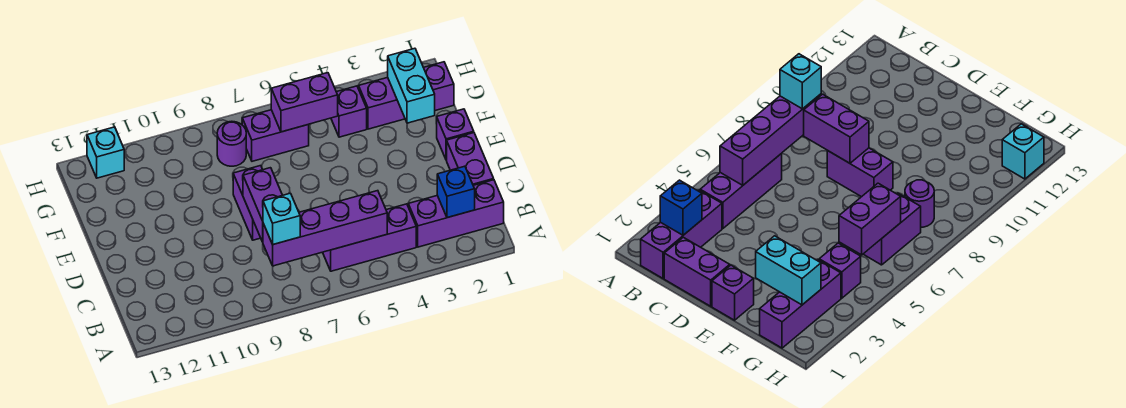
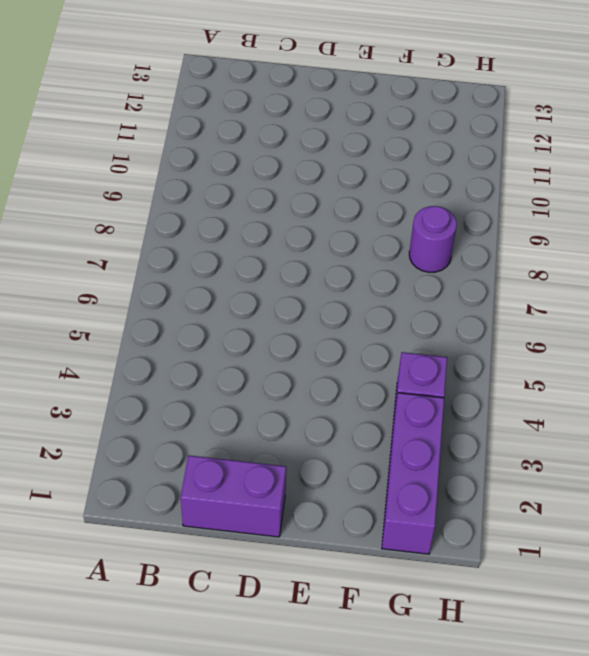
none -> purple 1x3 brick [408,180,504,247]
none -> purple 1x3 brick [323,204,416,271]
none -> purple 1x2 brick [233,166,263,240]

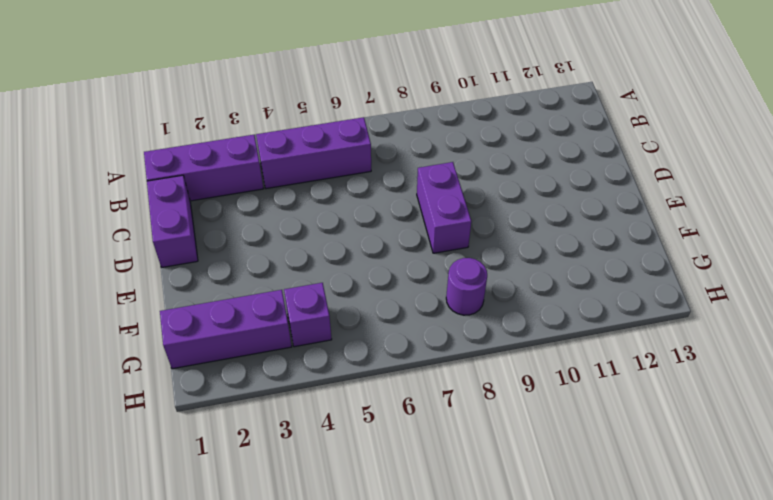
none -> purple 1x1 brick [436,109,474,160]
none -> purple 1x2 brick [242,110,309,161]
none -> cyan 1x1 brick [87,127,124,178]

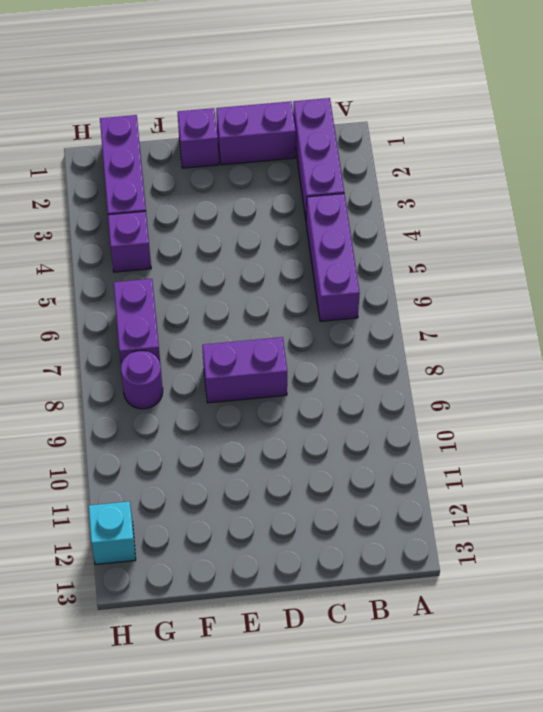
none -> blue 1x1 brick [437,166,475,218]
none -> purple 1x4 brick [263,191,387,266]
none -> purple 1x2 brick [243,168,282,242]

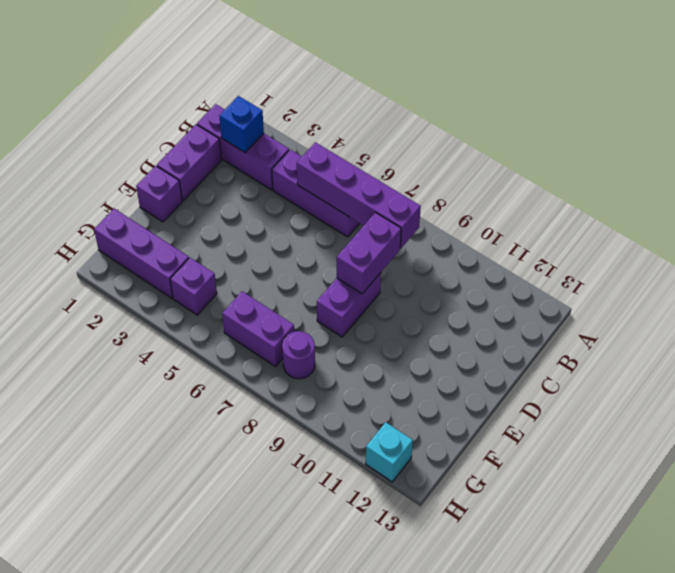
none -> cyan 1x2 brick [388,48,435,123]
none -> purple 1x2 brick [271,73,338,132]
none -> cyan 1x1 brick [263,193,300,244]

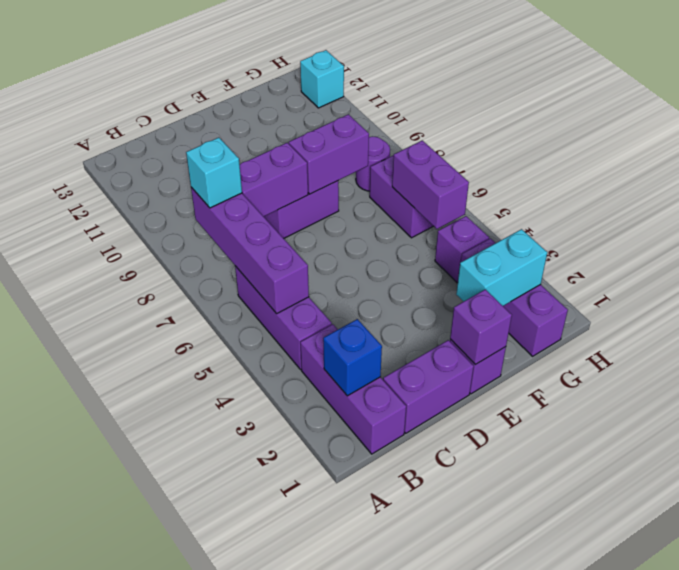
purple 1x1 brick [450,289,512,365] -> none
purple 1x2 brick [289,114,369,194] -> none

